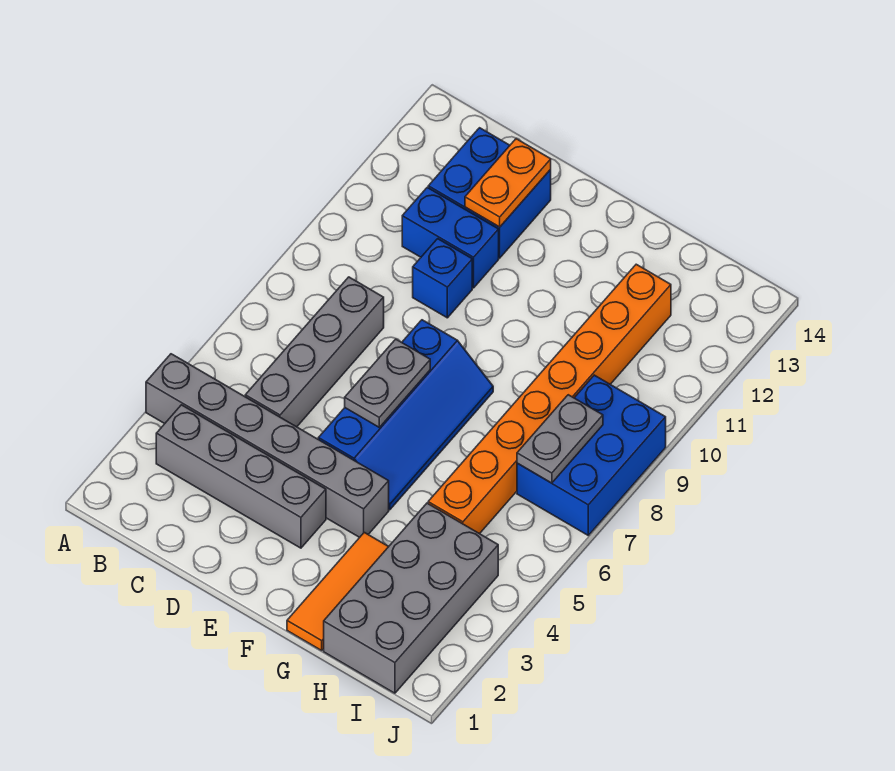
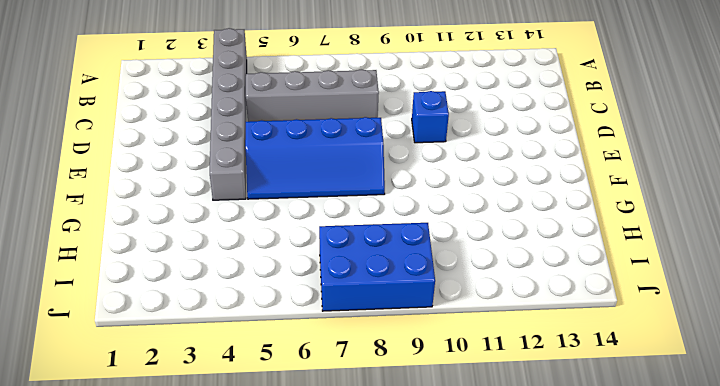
none -> grey 1x4 brick [156,405,326,548]
none -> blue 1x2 brick [402,187,499,288]
none -> blue 2x2 brick [428,128,551,258]

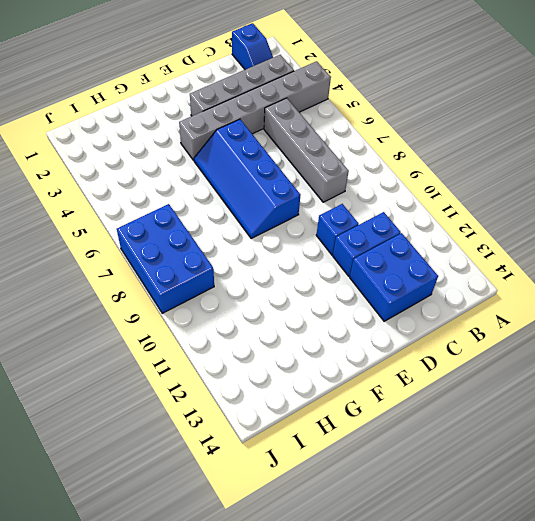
blue 1x2 slope [232,23,273,70] -> none
none -> orange 1x3 tile [287,532,389,650]
none -> grey 2x4 brick [324,503,498,693]
none -> orange 1x8 brick [428,264,671,534]

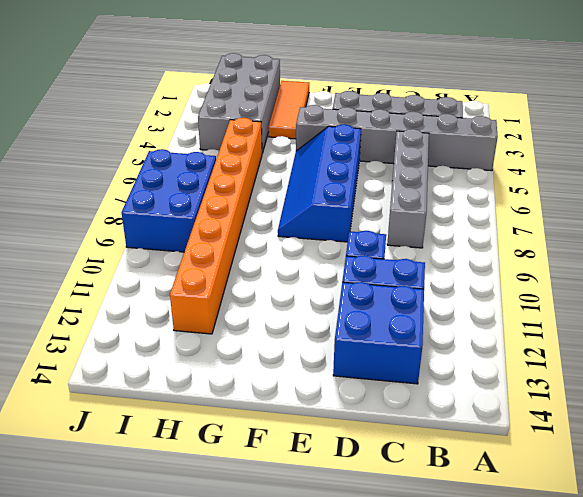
none -> orange 1x2 plate [465,139,551,227]
none -> grey 1x2 plate [345,339,430,427]
none -> grey 1x2 plate [517,395,603,483]

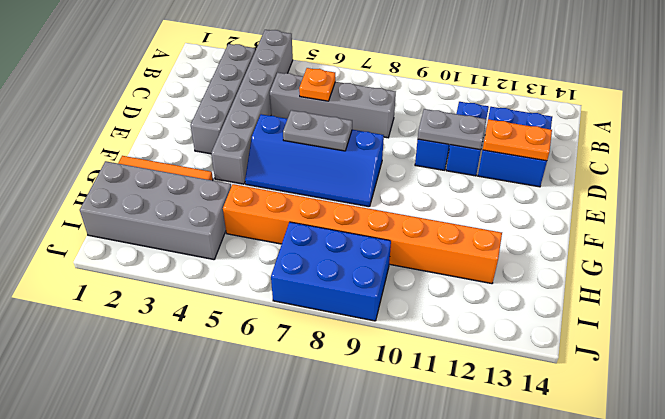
orange 1x1 plate [299,68,335,101] -> none
grey 1x2 plate [418,109,486,150] -> grey 1x2 plate moved to [517,395,603,483]

